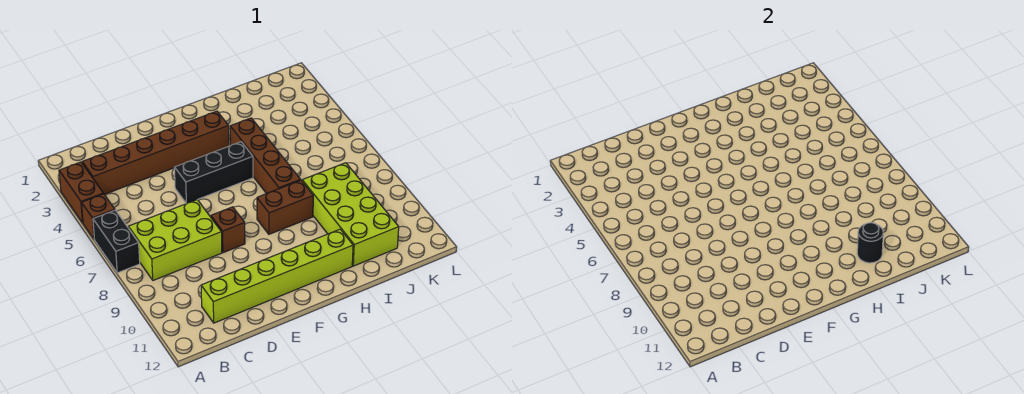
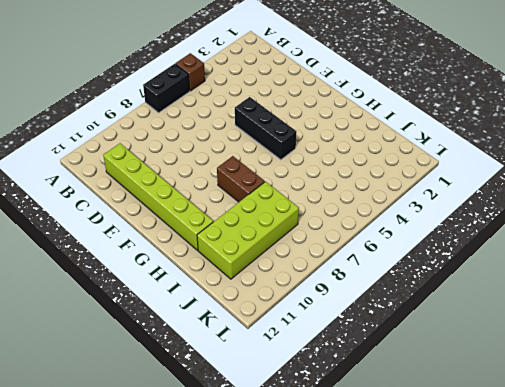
none -> brown 1x2 brick [59,162,103,223]
none -> brown 1x6 brick [82,111,229,194]
none -> lime 2x3 brick [128,200,222,280]

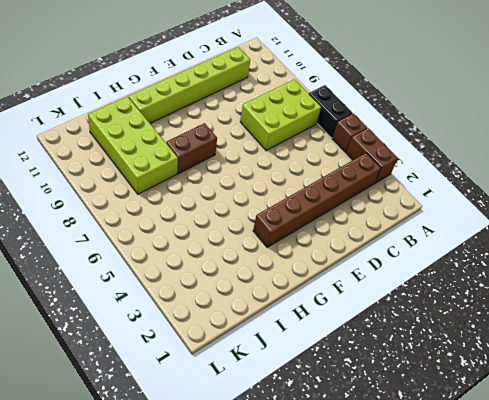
none -> black 1x3 brick [174,142,253,204]
none -> brown 1x1 brick [211,207,245,253]
none -> brown 1x4 brick [230,118,301,194]

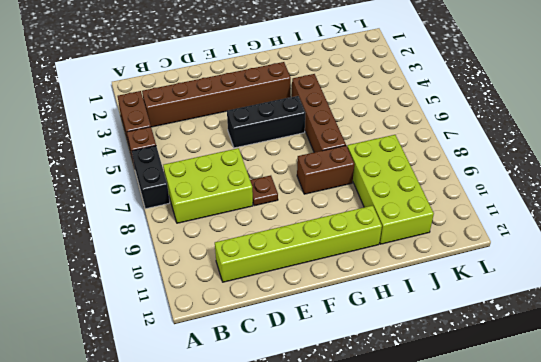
brown 1x1 plate [250,175,278,206] -> brown 1x1 brick [211,207,245,253]
none -> black 1x1 round brick [857,223,883,263]

